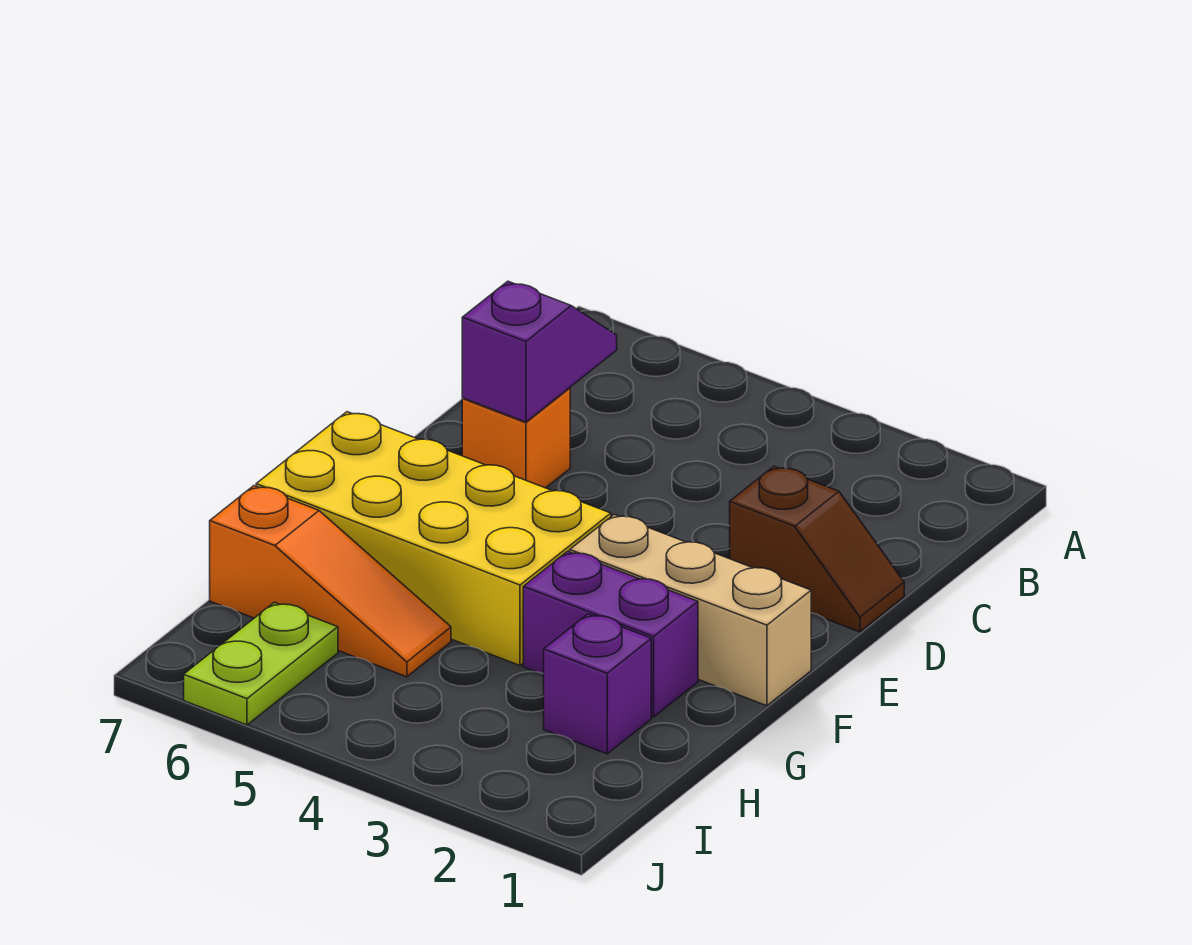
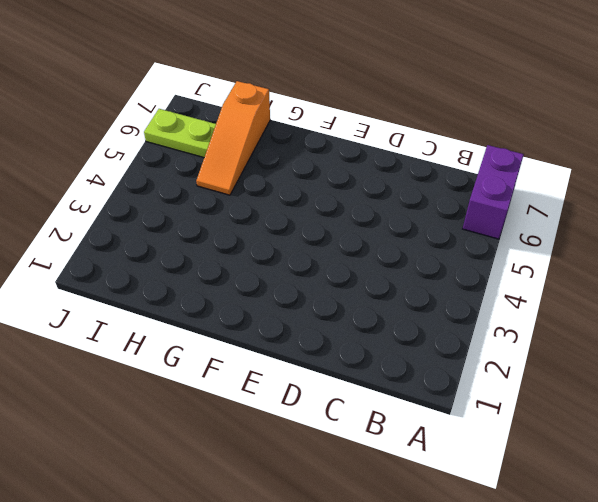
purple 1x2 brick [463,145,524,239] -> purple 1x2 brick moved to [523,551,698,717]
none -> brown 1x2 slope [730,466,904,632]
none -> orange 1x1 brick [462,388,570,488]

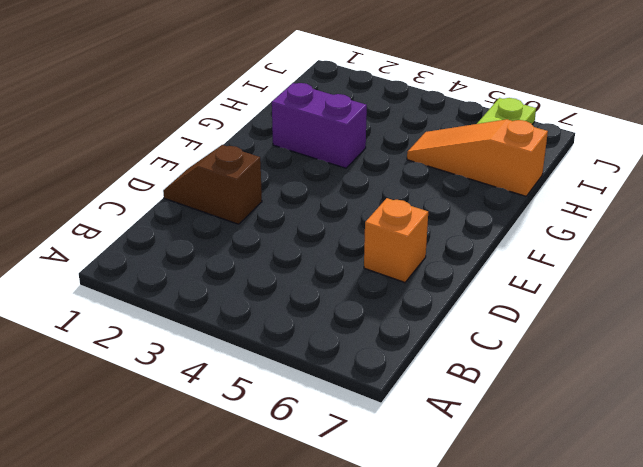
none -> tan 1x3 brick [570,515,811,706]
none -> yellow 2x4 brick [256,412,611,665]

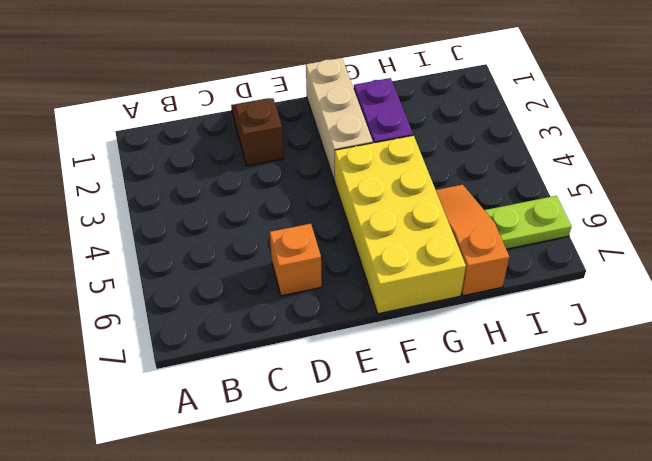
none -> purple 1x1 brick [544,614,651,754]
none -> purple 1x2 slope [462,281,617,422]

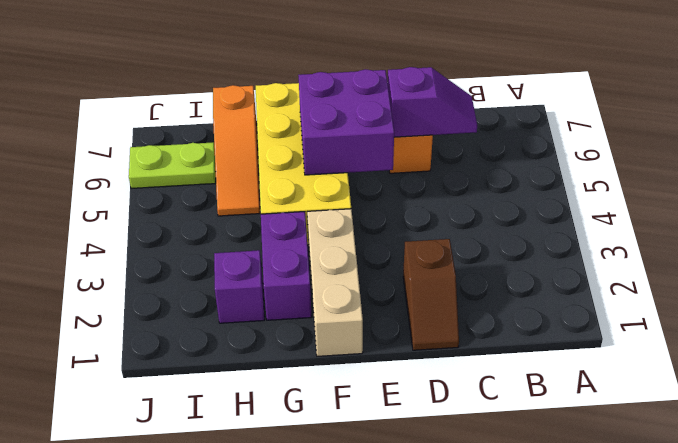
purple 2x2 brick [298,69,394,175] -> none

